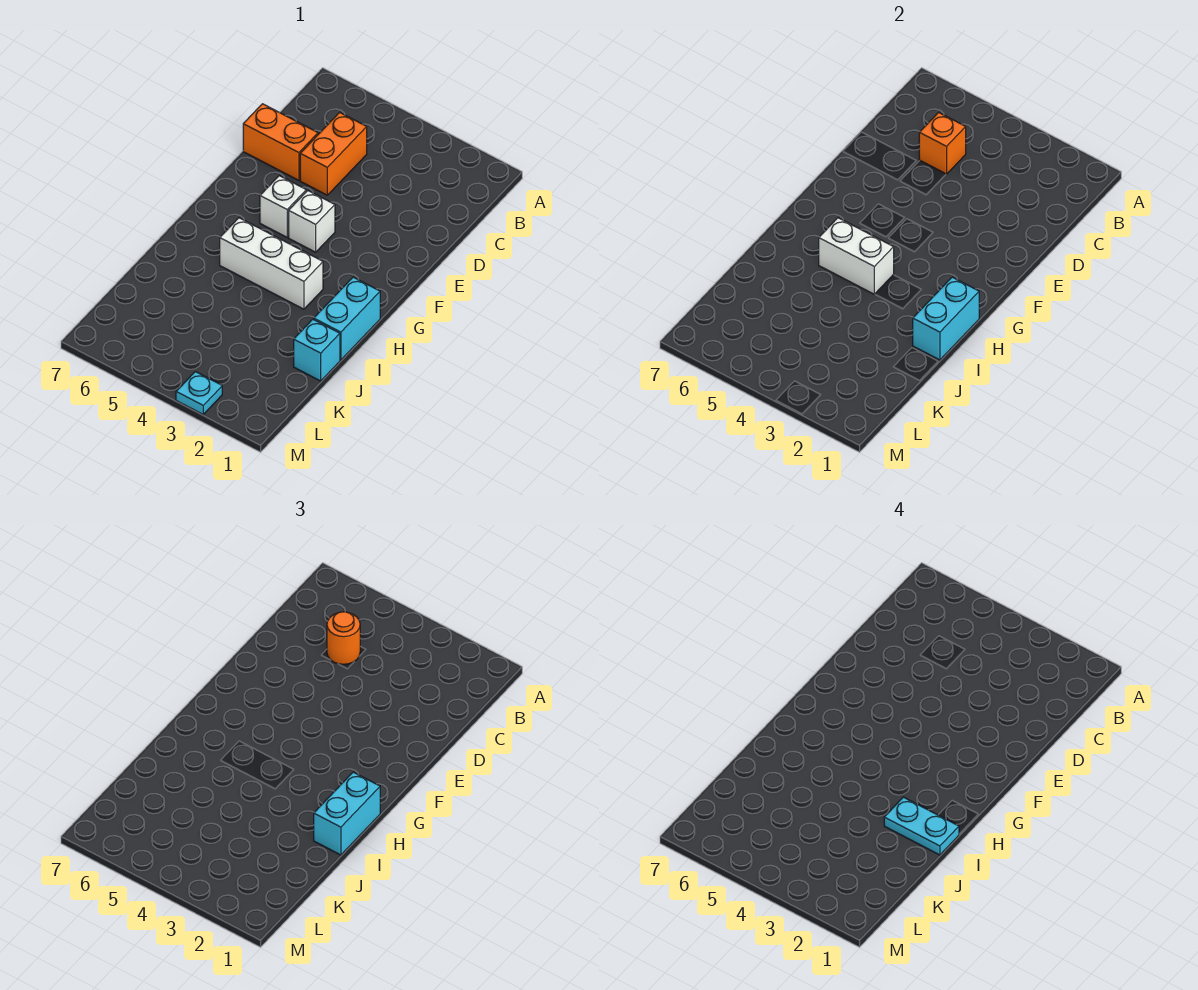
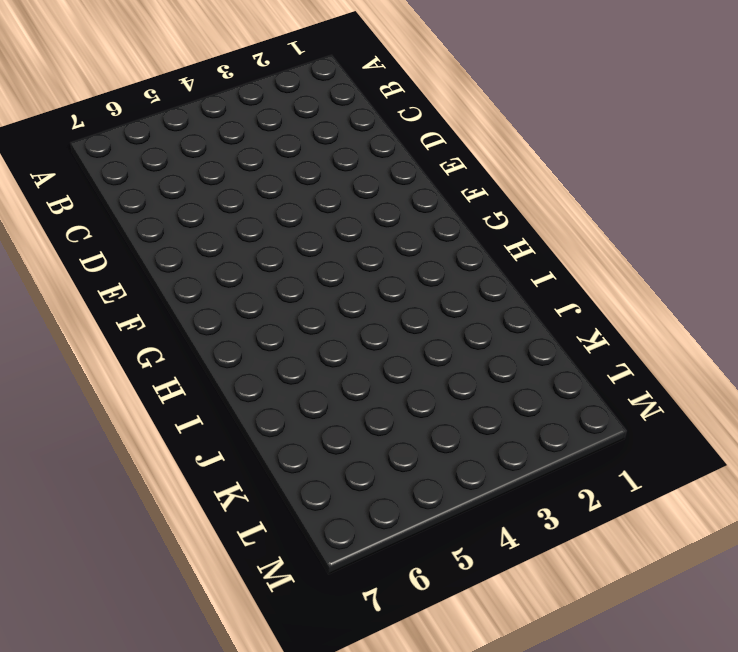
none -> orange 1x2 brick [300,112,367,195]
none -> orange 1x2 brick [243,104,318,180]
none -> white 1x1 brick [289,191,335,252]

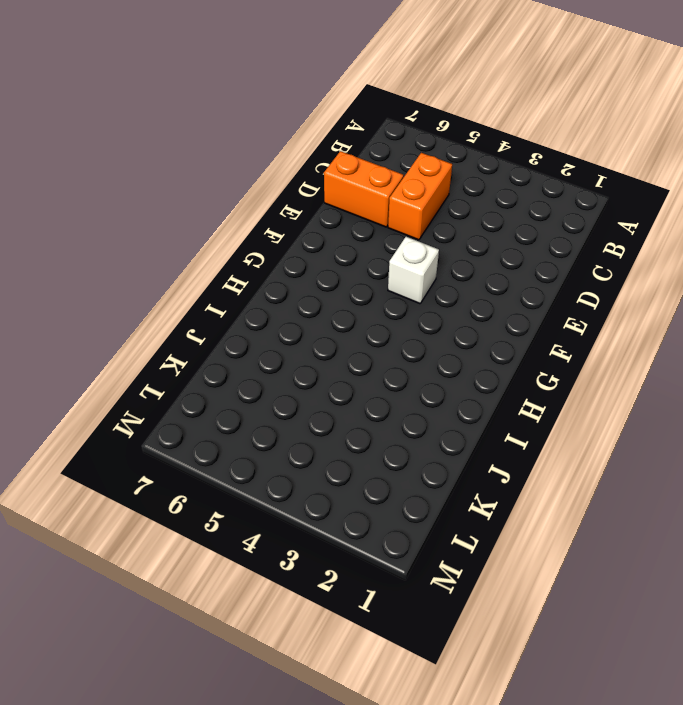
none -> white 1x1 brick [260,176,306,237]
none -> cyan 1x2 brick [314,277,380,360]
none -> white 1x3 brick [220,218,323,309]

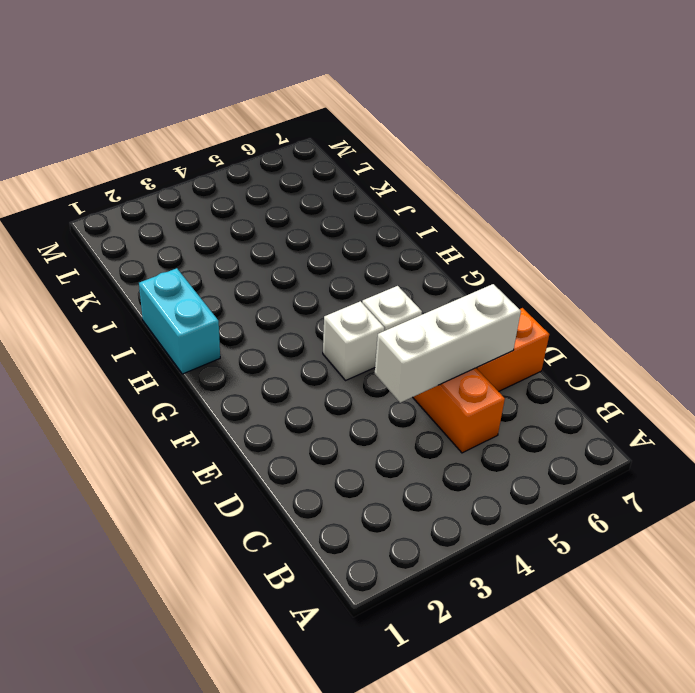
white 1x3 brick [375,284,521,403] -> white 1x3 brick moved to [220,218,323,309]
none -> cyan 1x1 brick [294,319,340,381]
none -> cyan 1x1 plate [176,372,222,414]
none -> orange 1x1 brick [919,112,966,174]

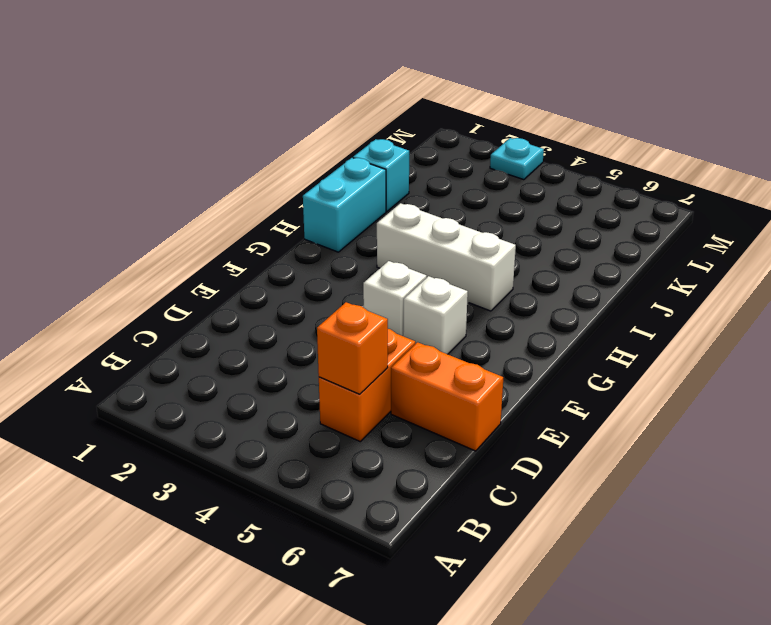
none -> cyan 1x2 brick [913,277,979,360]
none -> white 1x2 brick [819,218,894,294]
none -> orange 1x1 round brick [327,612,360,664]

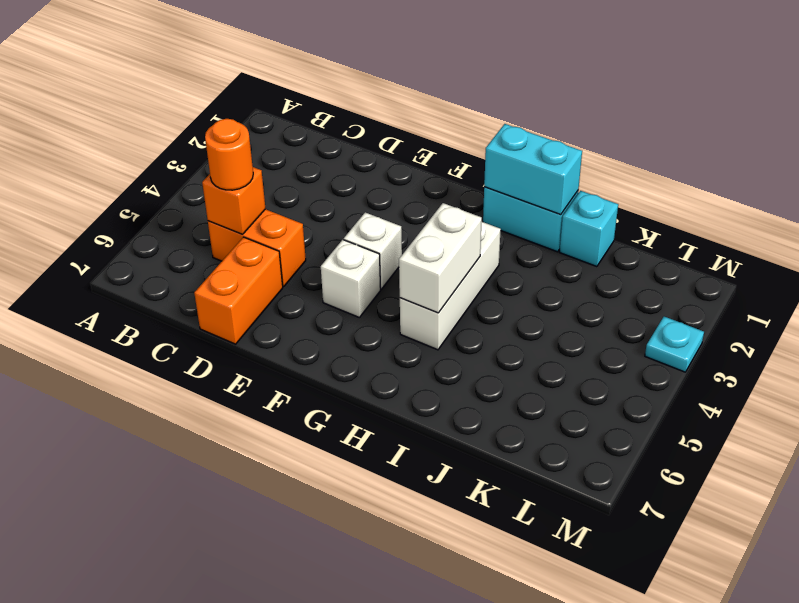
none -> cyan 1x2 brick [314,772,380,855]
none -> cyan 1x2 plate [884,797,959,855]

